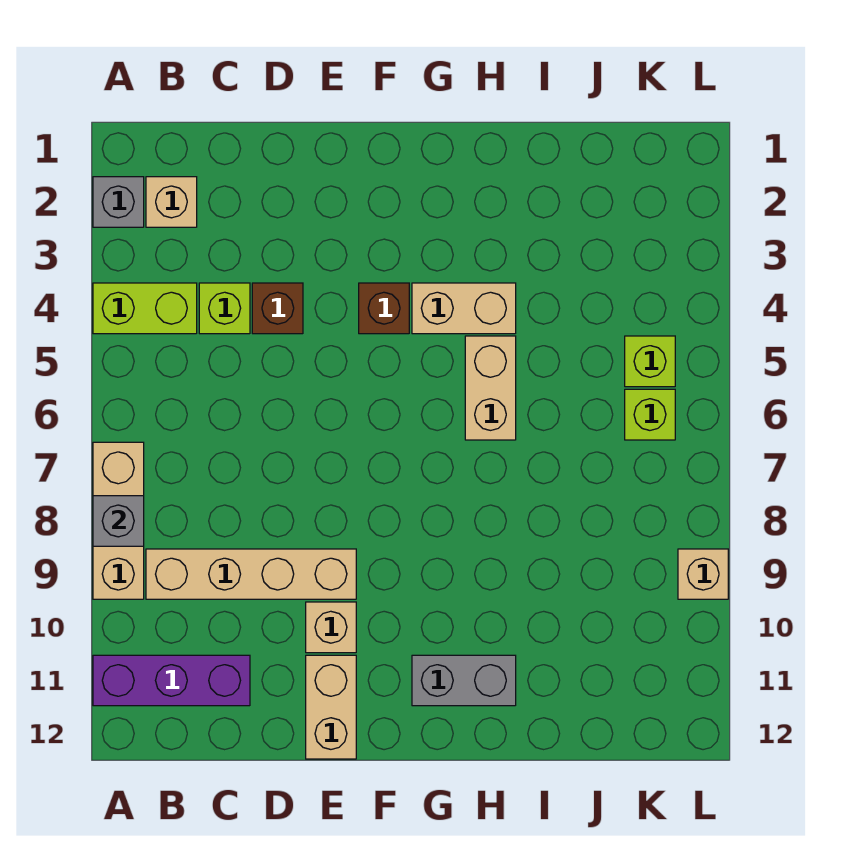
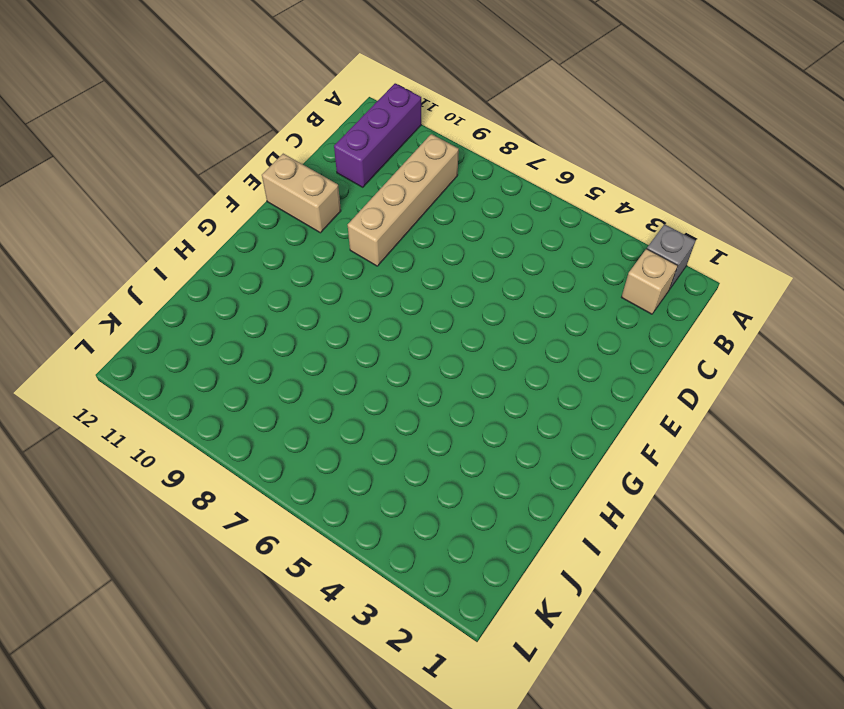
none -> lime 1x2 brick [93,283,197,334]
none -> tan 1x3 brick [93,442,144,599]
none -> lime 1x1 brick [199,283,250,334]

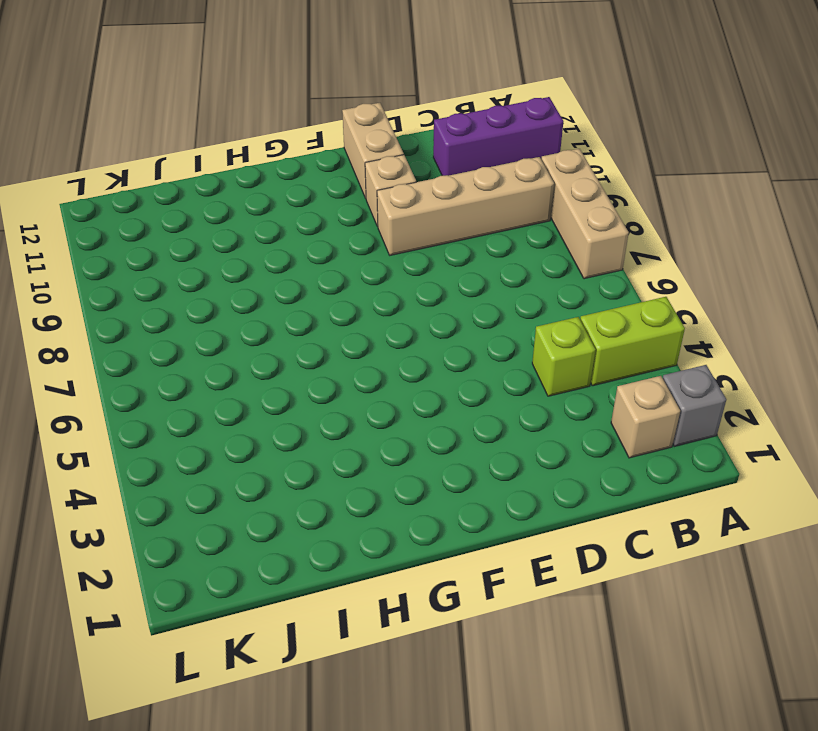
none -> brown 1x1 brick [252,283,303,334]
none -> brown 1x1 brick [359,283,409,334]
none -> tan 1x2 brick [412,283,516,334]

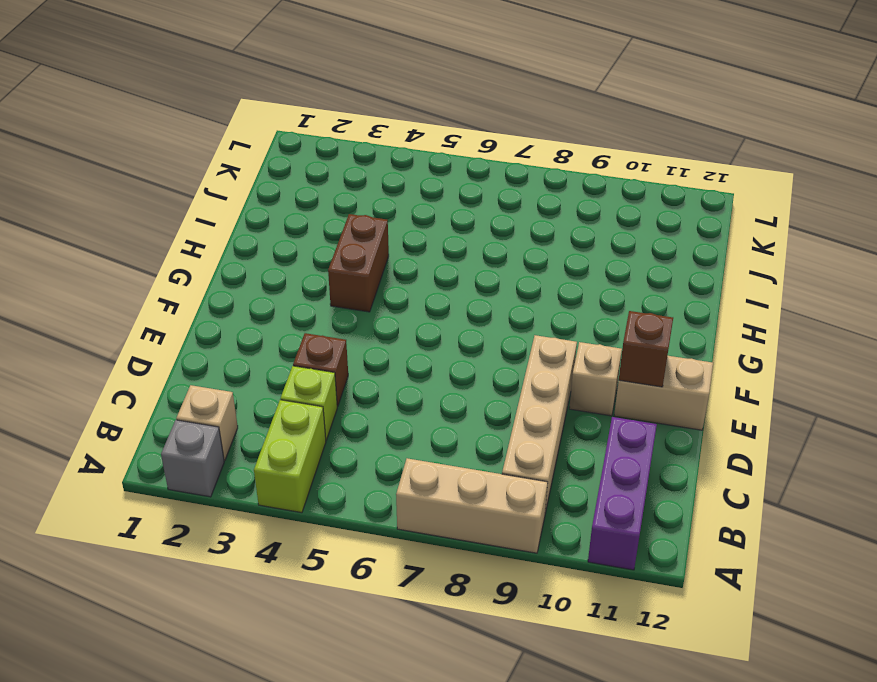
brown 1x1 brick [619,311,673,387] -> brown 1x1 brick moved to [359,283,409,334]
brown 1x2 brick [328,214,389,312] -> tan 1x2 brick [412,283,516,334]
none -> grey 1x2 brick [412,655,516,706]
none -> tan 1x2 brick [465,336,516,440]
none -> lime 1x1 brick [625,336,675,387]

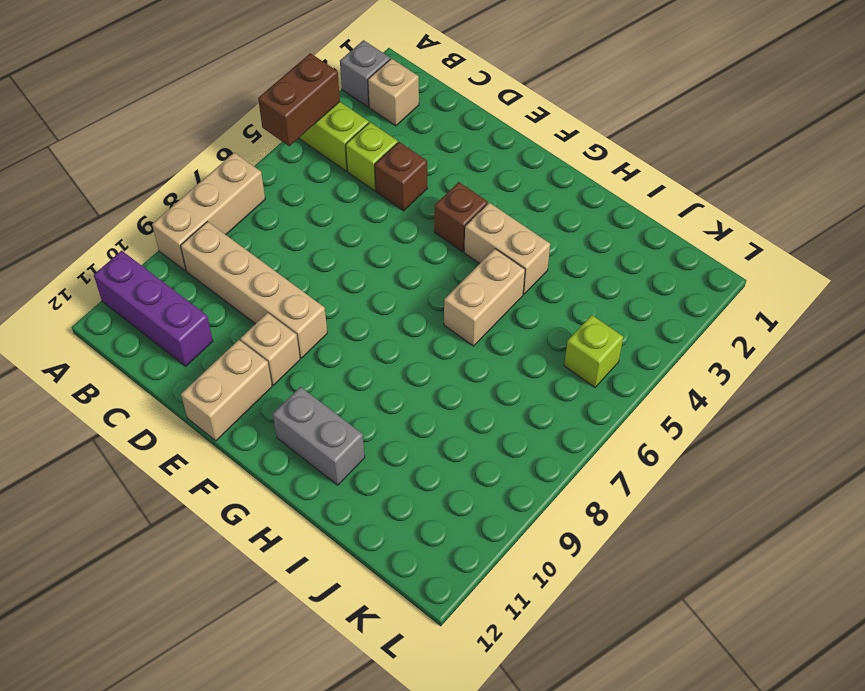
brown 1x2 brick [258,53,340,146] -> none
none -> lime 1x1 brick [625,389,675,440]
none -> tan 1x1 brick [678,549,728,599]
none -> grey 1x1 brick [93,496,144,546]

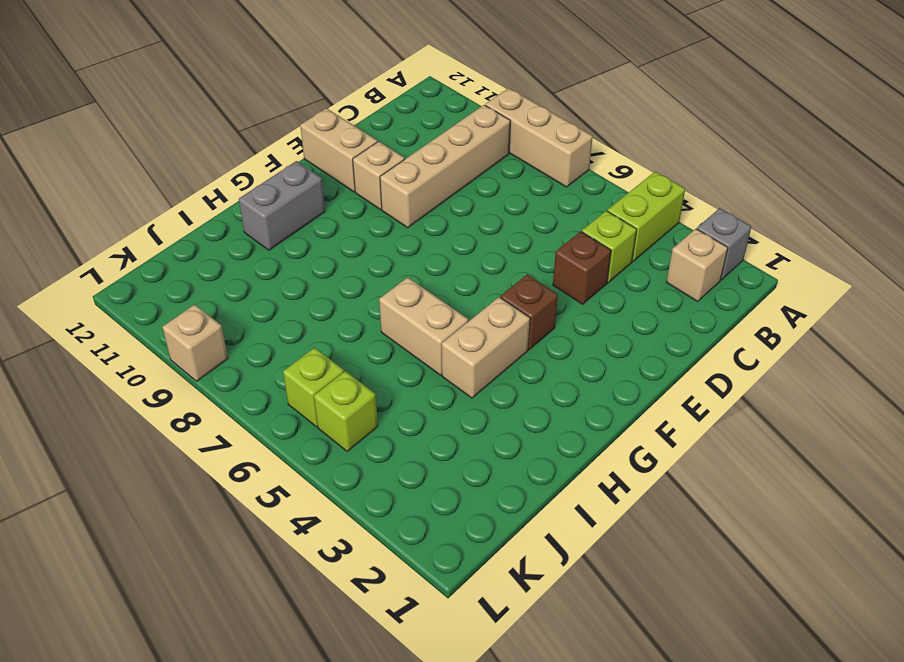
none -> purple 1x3 brick [93,655,250,706]
none -> grey 1x1 brick [93,496,144,546]

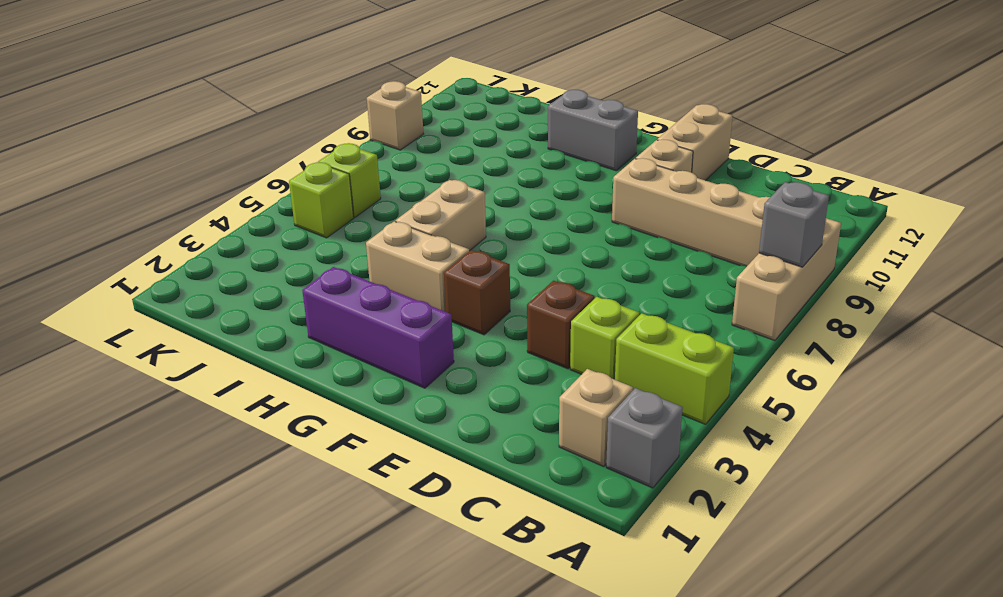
purple 1x3 brick [302,267,454,388] -> purple 1x3 brick moved to [93,655,250,706]

